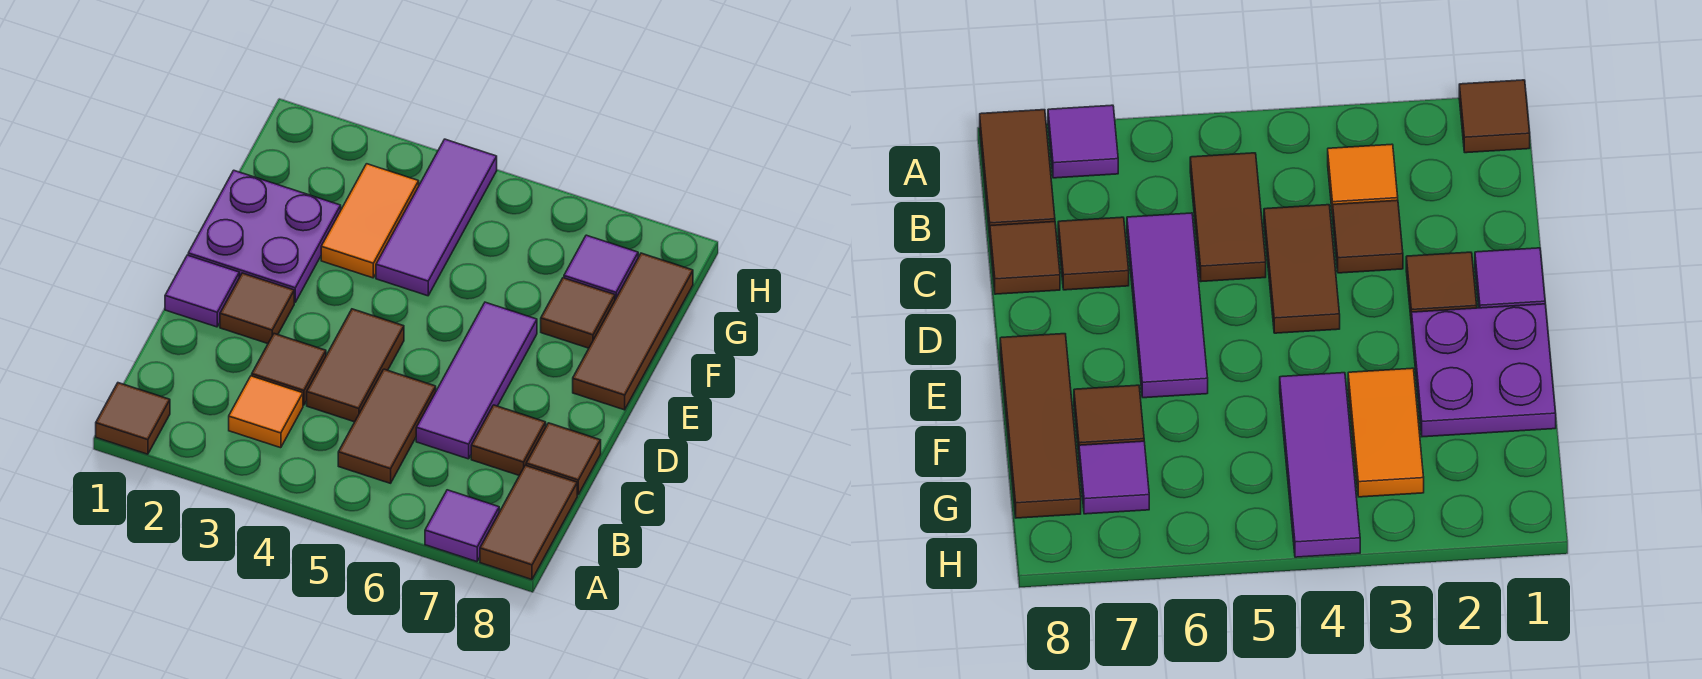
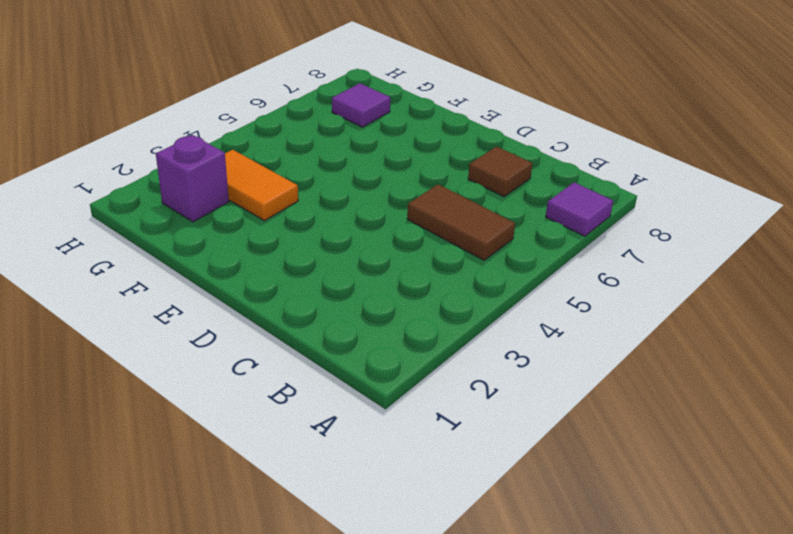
purple 1x1 brick [156,135,229,222] -> none
none -> brown 1x1 tile [96,383,170,454]
none -> brown 1x2 tile [480,465,577,580]
none -> orange 1x1 tile [229,376,303,448]

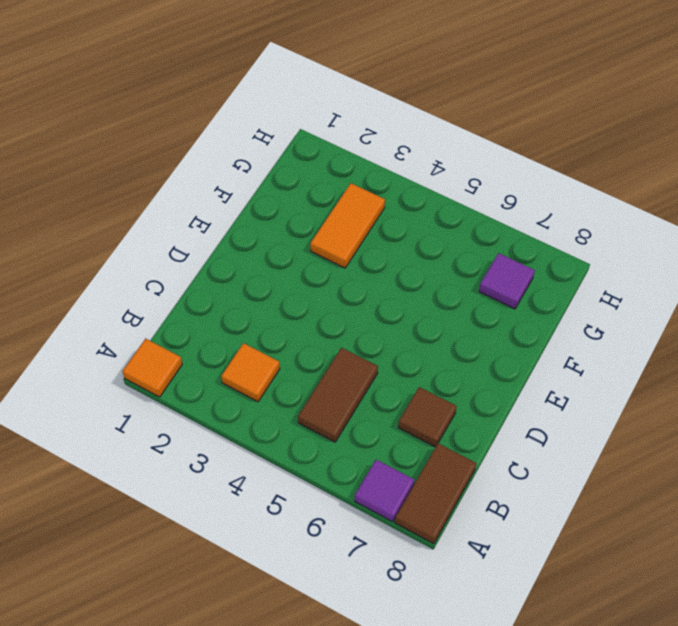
orange 1x1 tile [123,339,182,397] -> brown 1x1 tile [96,383,170,454]
none -> brown 1x1 tile [252,334,326,405]
none -> brown 1x2 tile [307,309,404,422]
none -> purple 1x3 tile [416,302,537,459]

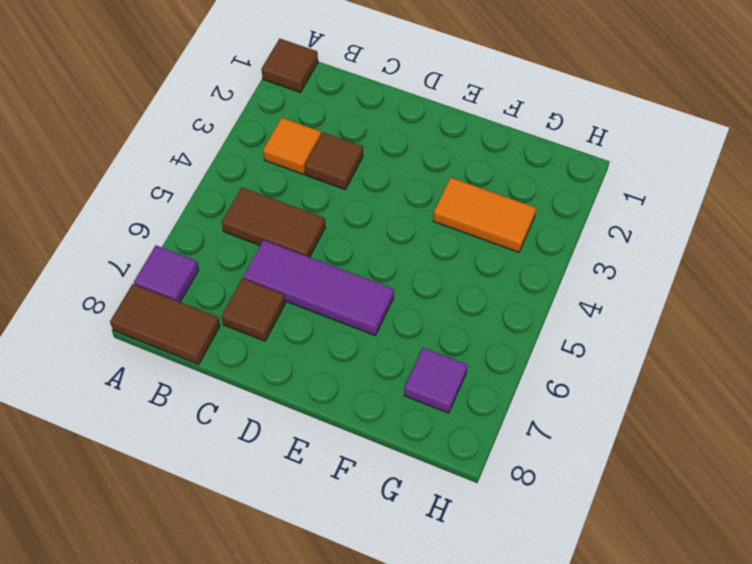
none -> brown 1x2 tile [307,309,404,422]
none -> brown 1x1 tile [526,423,601,495]
none -> purple 1x1 tile [165,255,239,327]

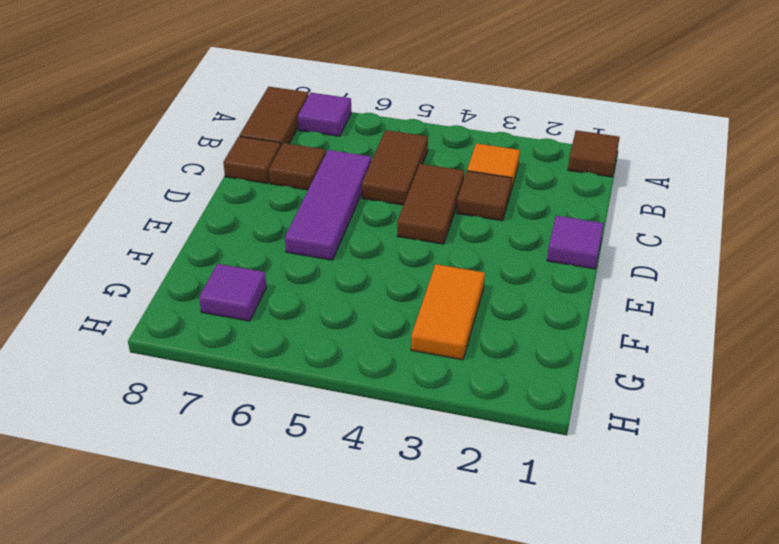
none -> brown 1x1 tile [220,273,294,344]
none -> purple 2x2 plate [188,170,341,302]
none -> brown 1x3 tile [573,253,693,410]

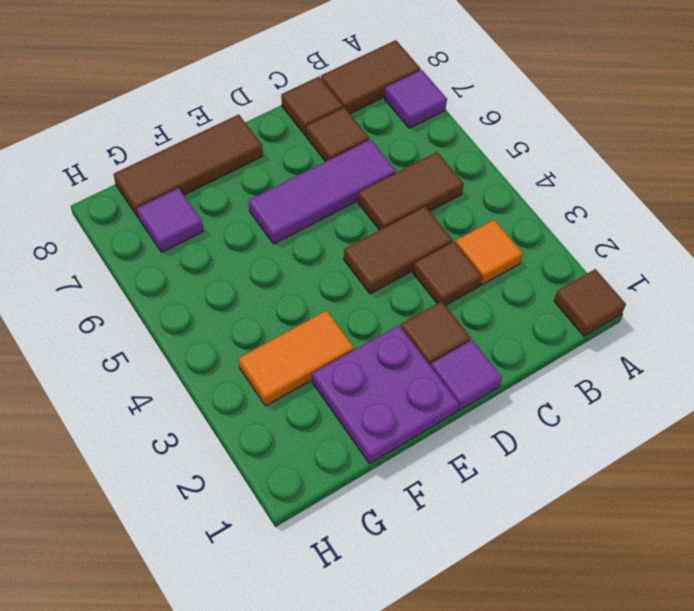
none -> purple 1x3 tile [376,139,497,296]
none -> brown 1x1 tile [541,278,615,348]

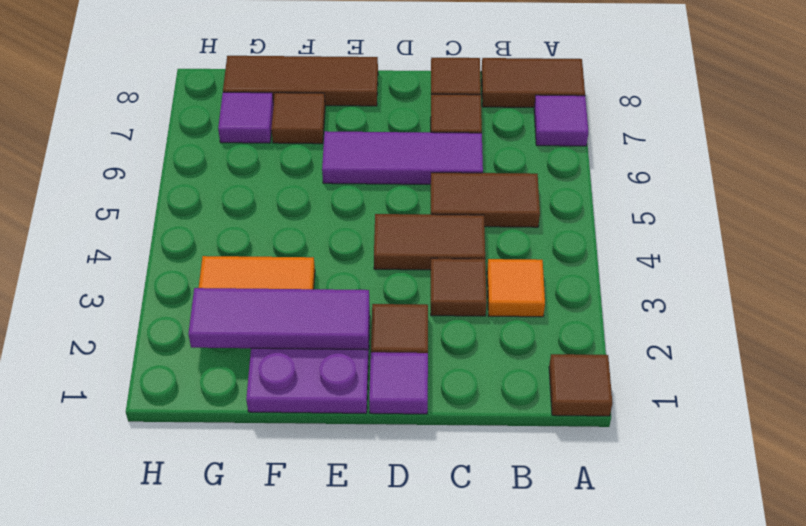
purple 1x3 tile [188,288,369,350] -> purple 1x3 tile moved to [376,139,497,296]

